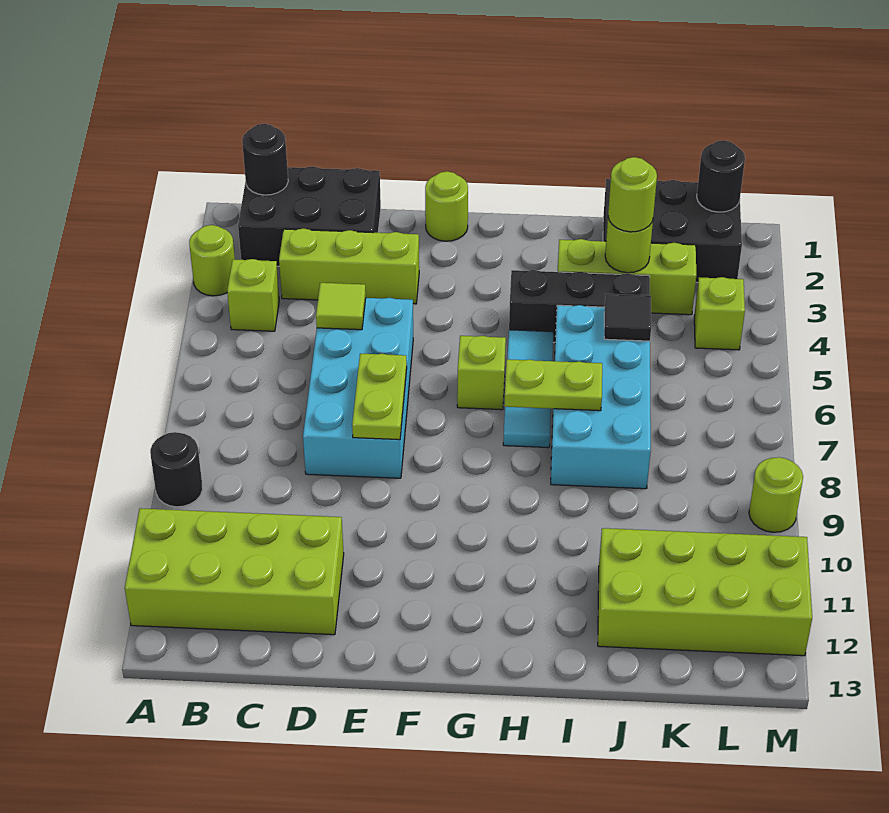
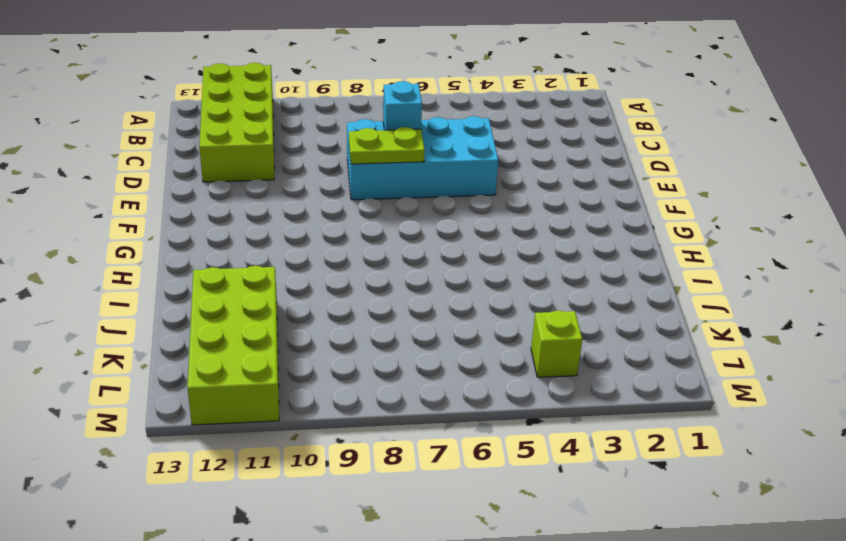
cyan 1x1 brick [383,81,422,130] -> none
none -> lime 1x1 round brick [189,225,235,296]
none -> black 1x1 round brick [150,432,203,507]
none -> black 2x3 brick [238,166,381,266]

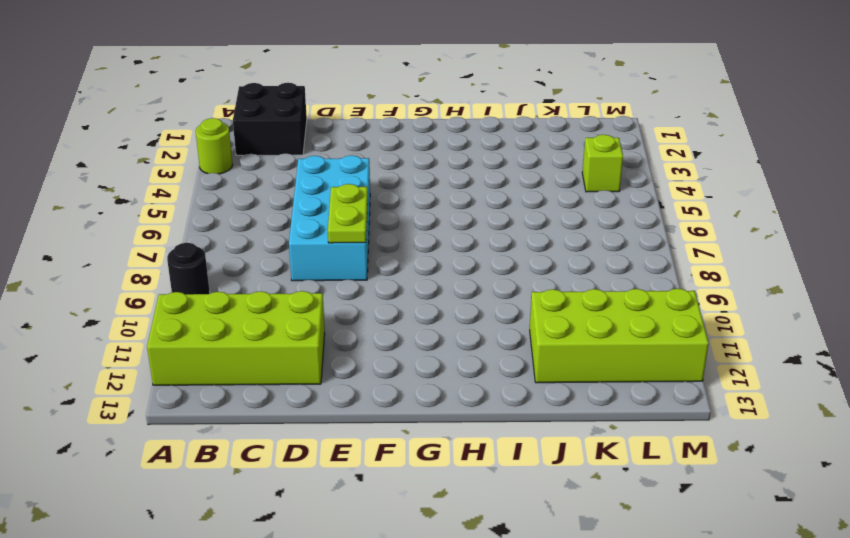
black 2x2 brick [233,83,307,155] -> black 2x3 brick [238,166,381,266]
none -> lime 1x1 brick [227,259,279,331]
none -> lime 1x3 brick [279,228,419,304]
none -> lime 1x1 round brick [425,171,468,241]

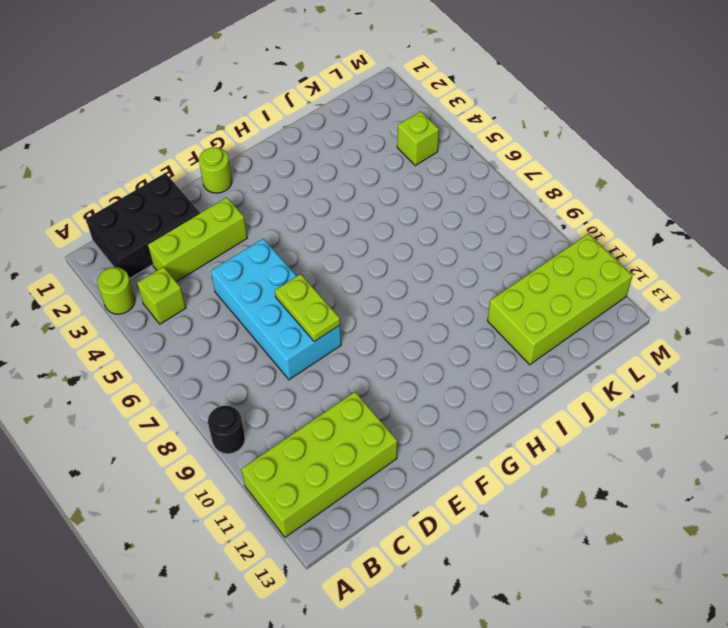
none -> lime 1x1 brick [457,336,506,410]
none -> black 1x3 brick [509,270,650,343]
none -> cyan 1x3 tile [503,330,553,448]

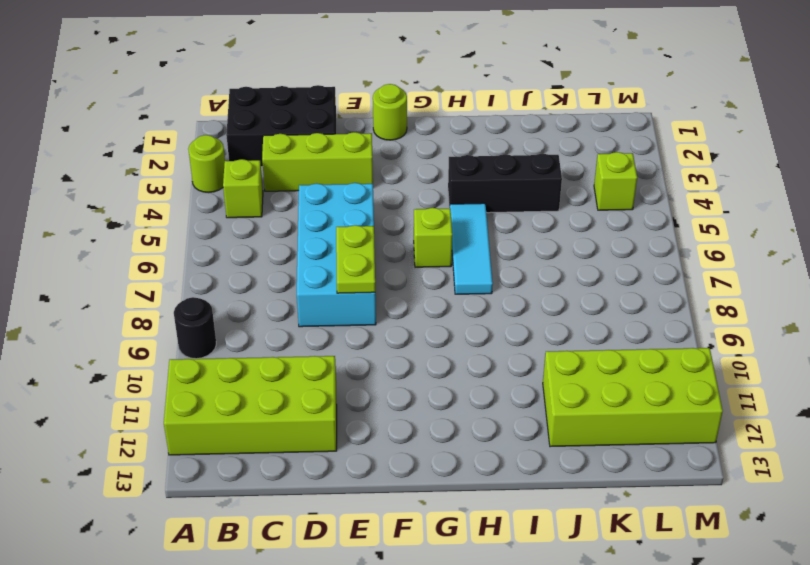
none -> lime 1x3 brick [558,239,696,315]
none -> cyan 2x4 brick [551,305,651,489]
none -> black 2x3 brick [603,179,742,283]

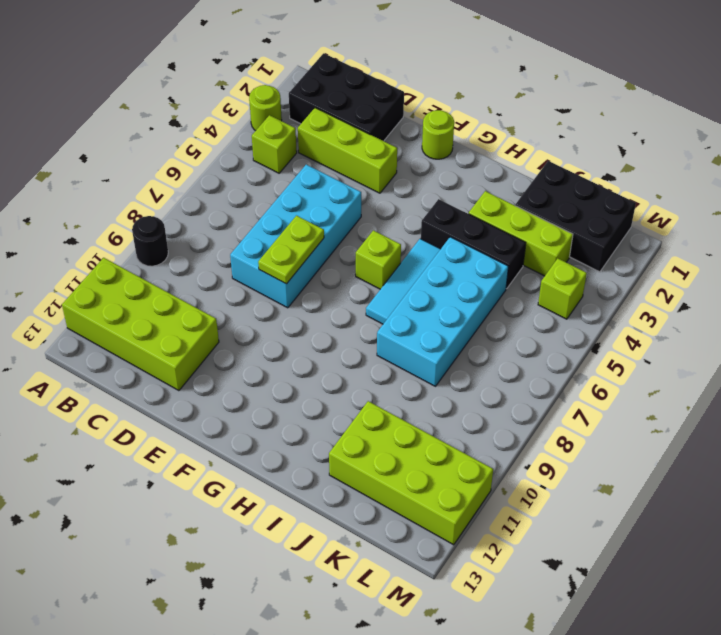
none -> lime 1x1 round brick [749,457,803,532]
none -> black 1x1 round brick [242,124,288,195]
none -> lime 1x1 tile [316,283,366,330]

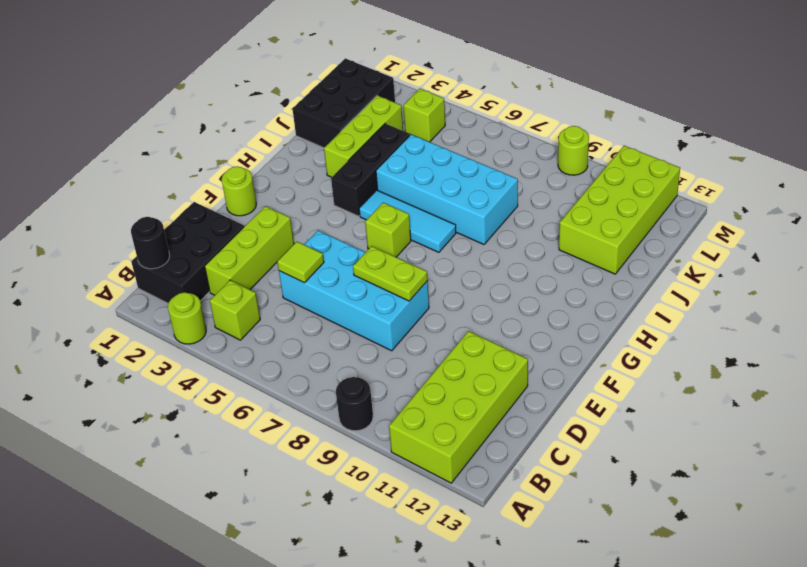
none -> lime 1x2 plate [504,359,602,411]
none -> lime 1x1 round brick [605,218,653,273]
none -> black 1x1 tile [604,294,651,341]

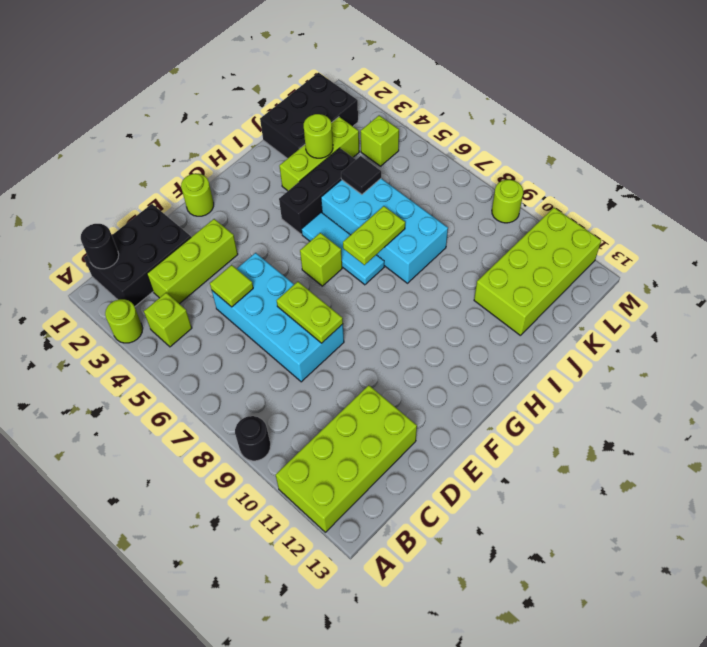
none -> black 1x1 round brick [697,140,745,212]
none -> lime 1x1 round brick [608,157,657,232]

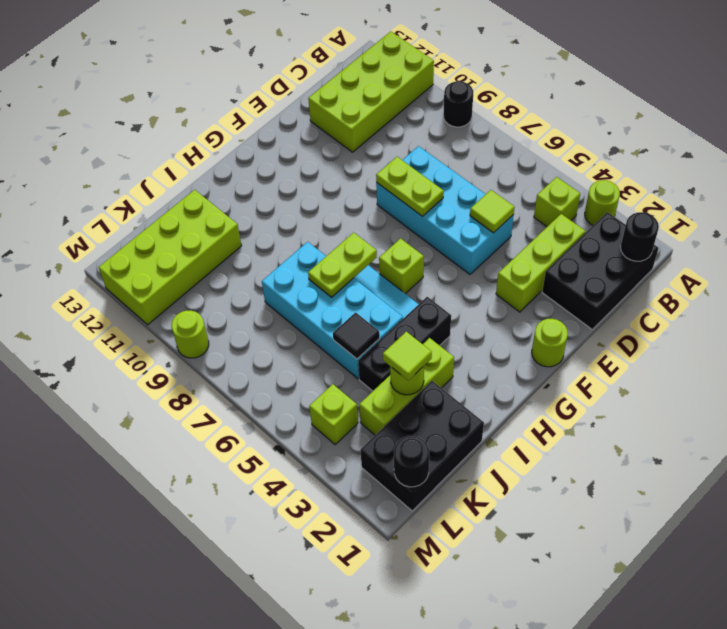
lime 1x1 tile [383,332,432,380] -> lime 1x1 round brick [608,157,657,232]

